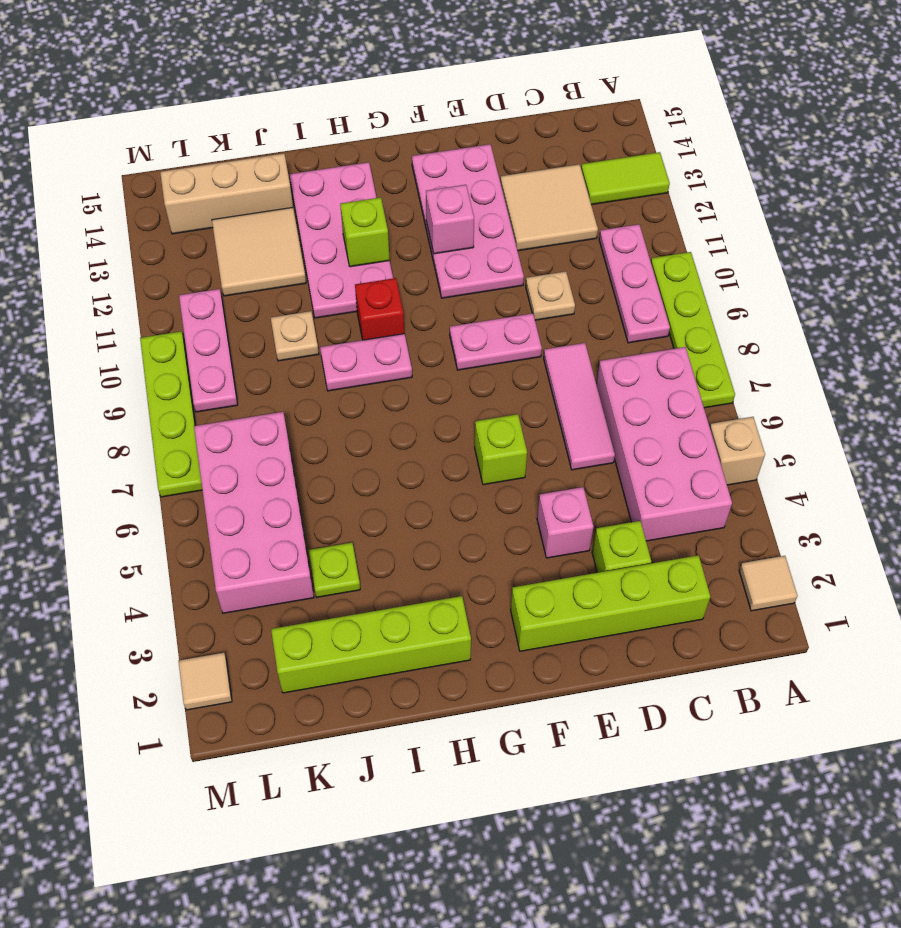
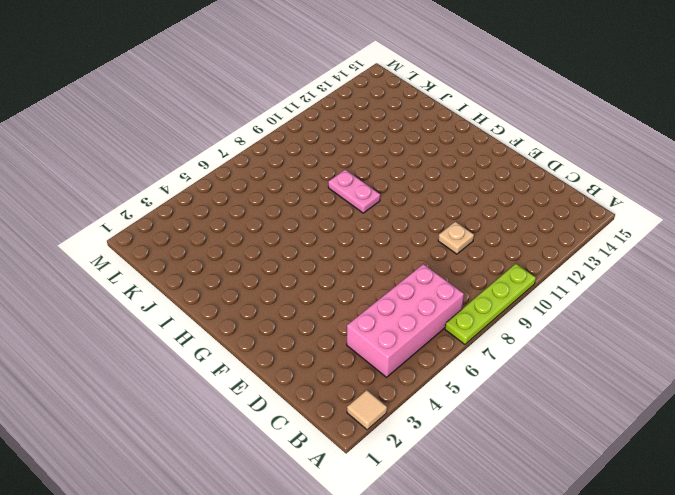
none -> tan 1x1 brick [710,417,765,485]
none -> lime 1x2 tile [581,152,670,205]
none -> pink 1x3 plate [599,224,670,343]

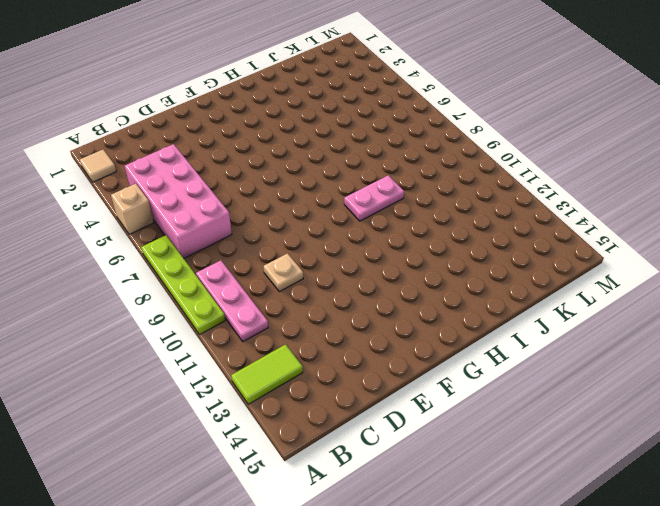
none -> lime 1x4 brick [511,555,710,651]
none -> tan 2x2 tile [500,164,598,251]
none -> lime 1x1 brick [592,521,651,573]

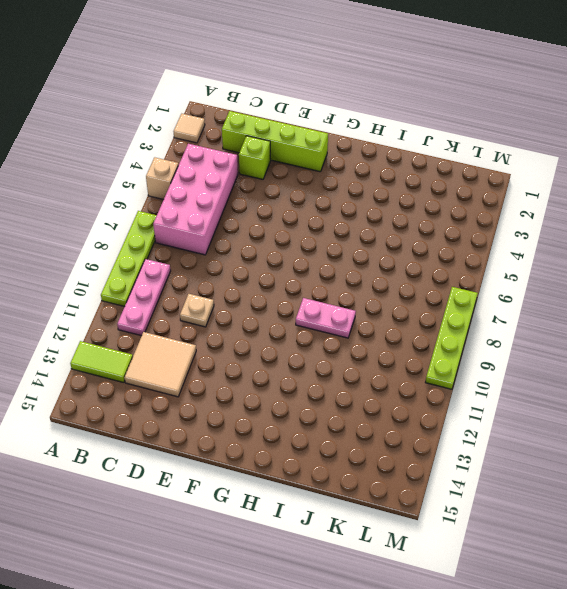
none -> pink 1x3 tile [544,343,615,470]
none -> pink 1x1 brick [537,487,593,558]
none -> pink 1x2 plate [450,313,542,370]

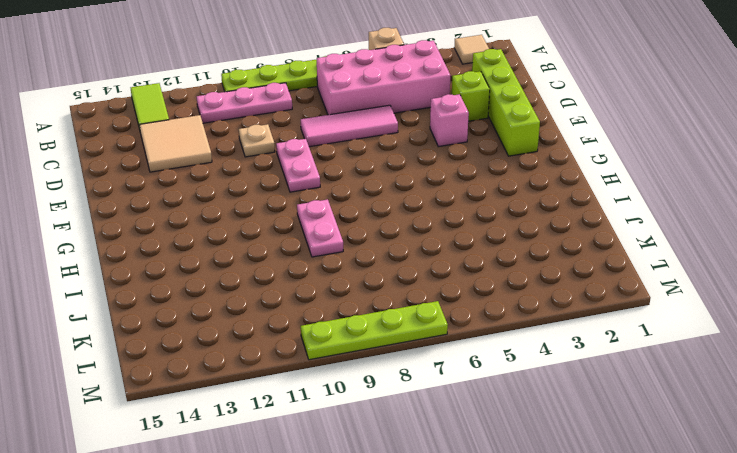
none -> pink 2x4 plate [412,144,524,298]
none -> lime 1x1 brick [475,414,527,485]
none -> lime 1x4 brick [271,596,471,693]

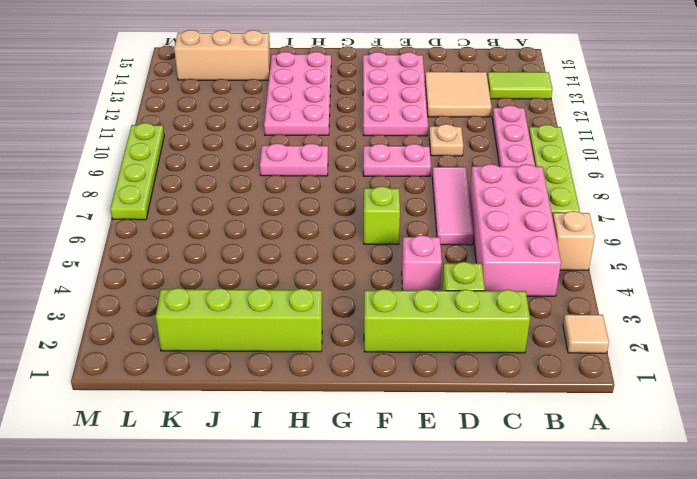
none -> red 1x1 brick [355,278,404,340]
none -> lime 1x1 plate [309,543,360,597]
none -> tan 1x1 plate [271,311,319,361]

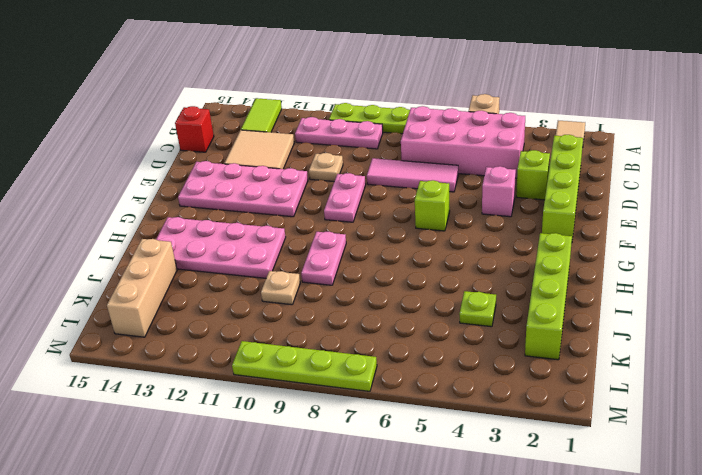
red 1x1 brick [175,106,214,152] -> red 1x1 brick moved to [355,278,404,340]
none -> tan 2x2 tile [212,207,306,296]
none -> pink 2x4 brick [194,412,314,613]
none -> pink 1x3 plate [179,289,238,412]

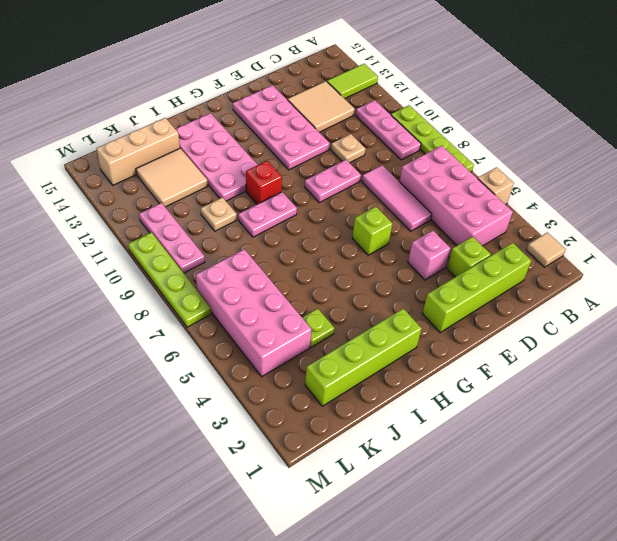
none -> tan 1x1 tile [179,653,232,710]
none -> pink 1x1 brick [426,185,474,254]
none -> lime 1x1 brick [340,197,390,267]

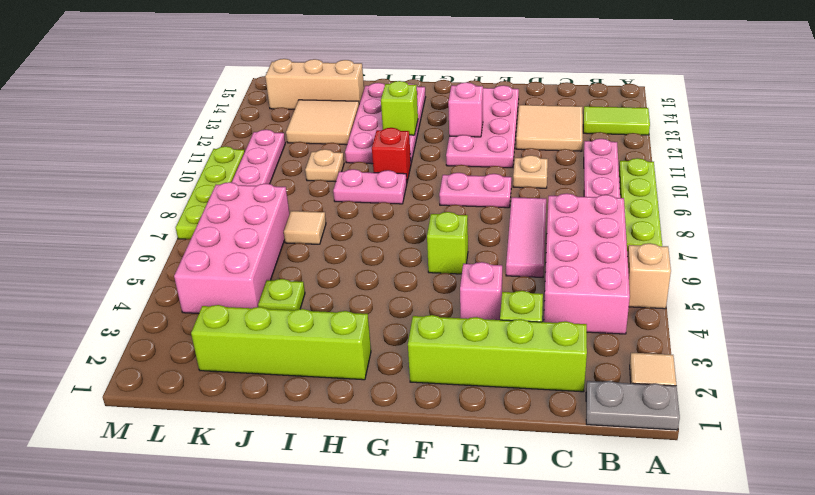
grey 1x2 plate [586,381,680,430] -> none
tan 1x1 tile [284,211,326,244] -> tan 1x1 tile moved to [179,653,232,710]

